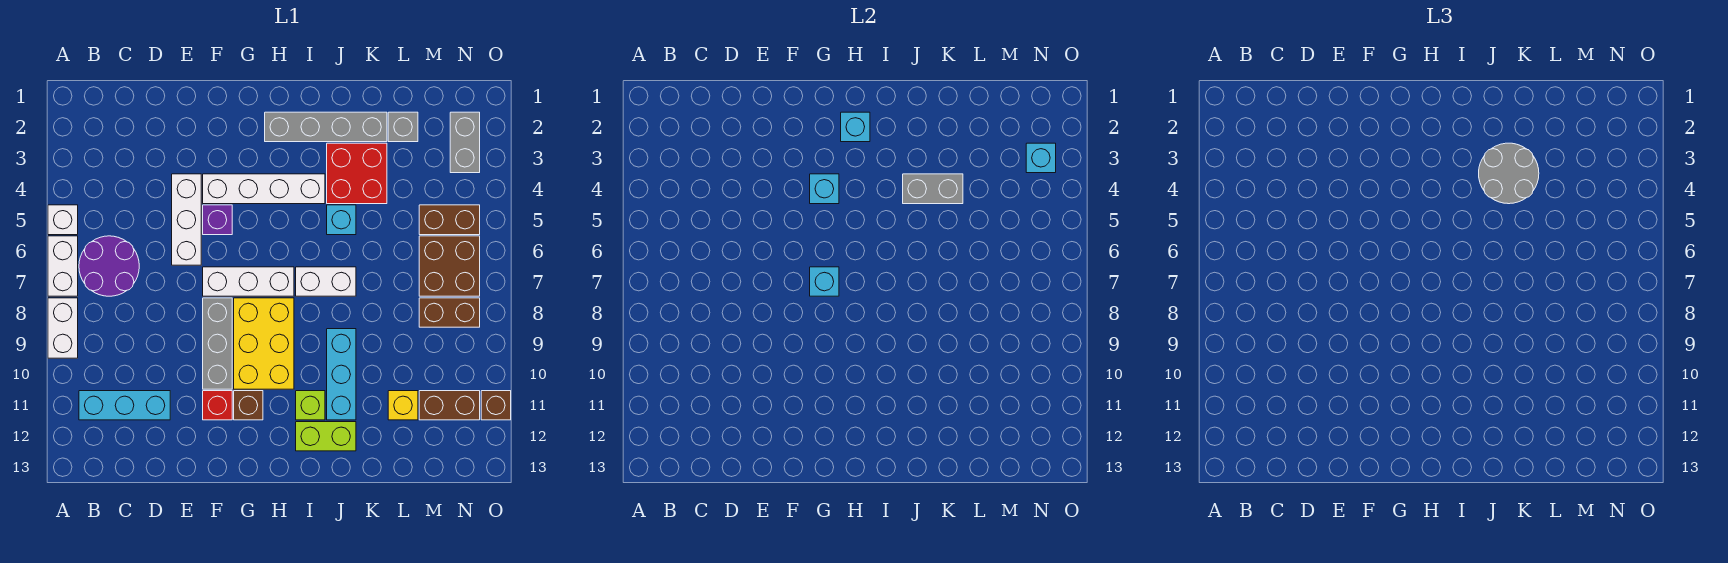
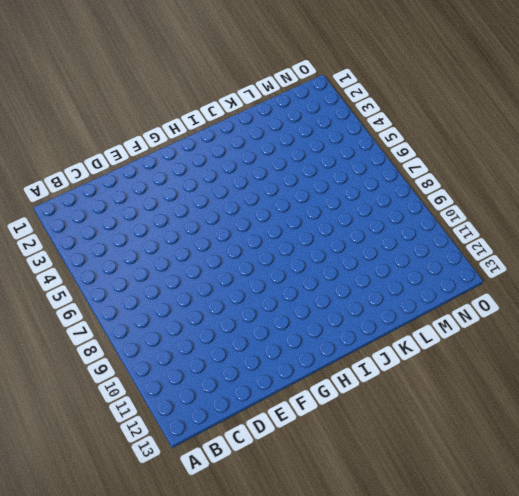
none -> white 1x1 brick [48,205,78,235]
none -> white 1x2 brick [48,236,78,296]
none -> white 1x2 brick [48,298,78,358]
none -> purple 2x2 round brick [79,236,139,296]

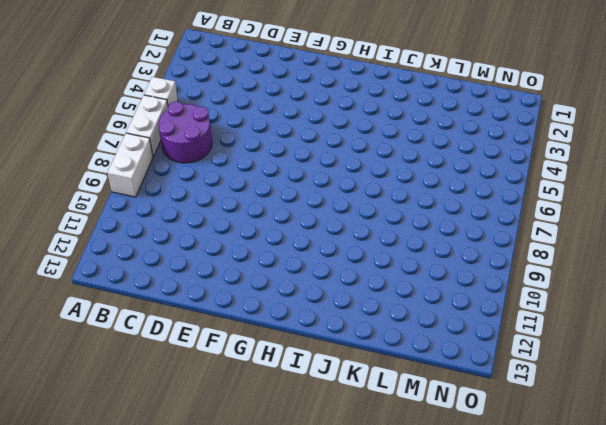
none -> cyan 1x3 brick [79,391,170,420]
none -> white 1x3 brick [172,174,201,265]
none -> white 1x4 brick [203,174,325,204]
none -> purple 1x1 brick [203,205,232,235]

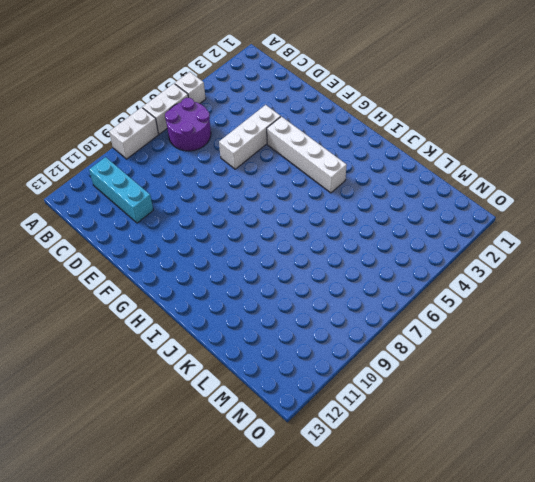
none -> purple 1x1 brick [203,205,232,235]
none -> white 1x3 brick [203,267,294,296]
none -> grey 1x3 brick [203,298,232,389]
none -> red 1x1 brick [203,391,232,420]

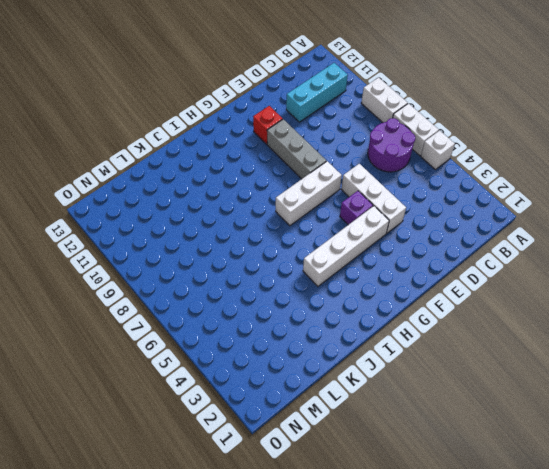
none -> yellow 2x3 brick [234,298,294,389]
none -> brown 1x1 brick [234,391,263,420]
none -> grey 1x4 brick [265,112,387,142]
none -> white 1x2 brick [296,267,356,296]

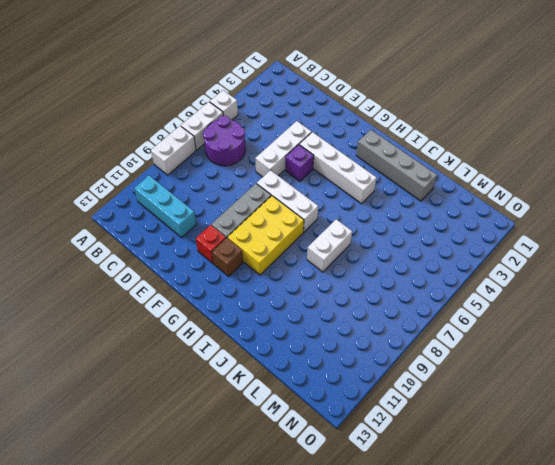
white 1x2 brick [307,219,352,272] -> white 1x2 brick turned to [296,267,356,296]
none -> lime 1x1 brick [296,391,325,420]
none -> lime 1x2 brick [296,422,356,451]
none -> red 2x2 brick [327,143,387,204]
none -> cyan 1x1 brick [327,205,356,235]

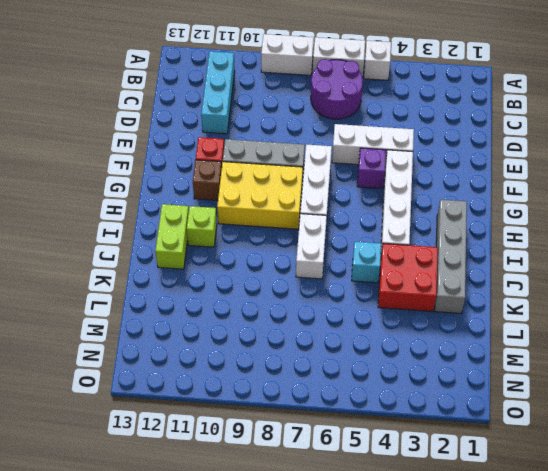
none -> cyan 1x3 brick [327,329,356,420]
none -> grey 1x1 brick [388,112,418,142]
none -> yellow 1x1 brick [388,391,418,420]
none -> brown 1x2 brick [419,205,480,235]

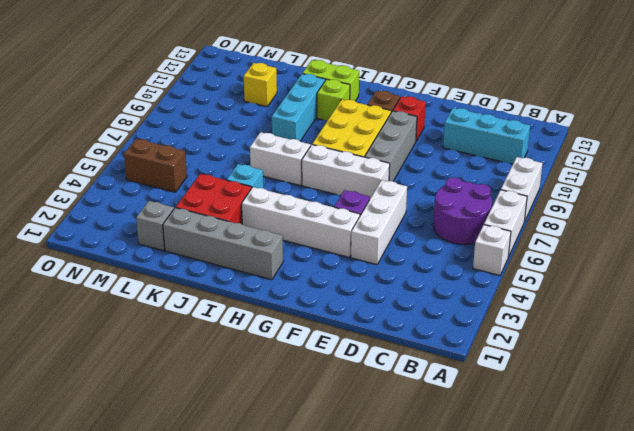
none -> brown 2x2 brick [419,236,480,296]
none -> brown 1x2 brick [419,298,480,327]
none -> brown 1x2 brick [419,391,480,420]
none -> grey 1x2 brick [450,112,480,173]

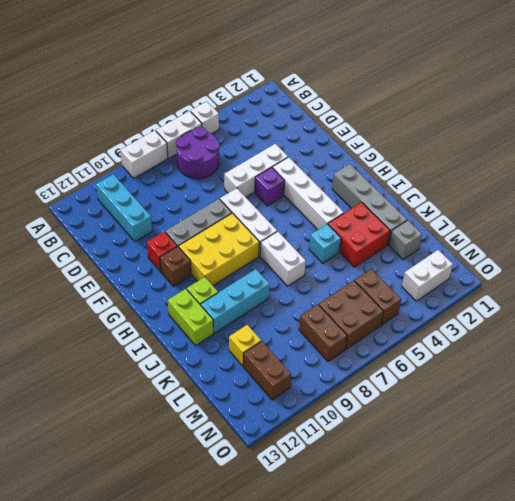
white 1x2 brick [402,250,453,301] -> grey 1x2 brick [450,112,480,173]
none -> brown 1x1 brick [481,391,511,420]
none -> cyan 1x1 brick [810,174,839,204]
none -> cyan 1x1 brick [810,267,839,296]
none -> cyan 1x1 brick [841,112,870,142]

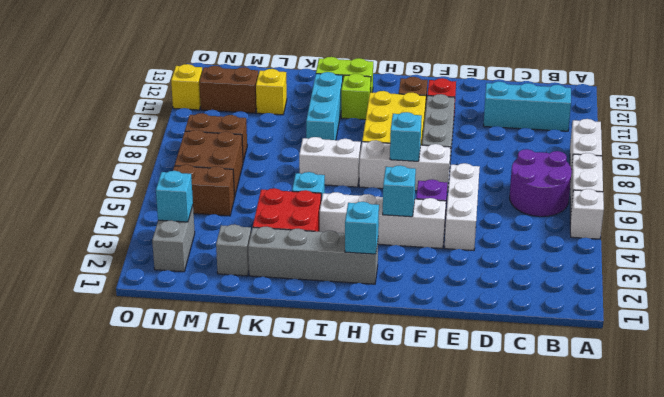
yellow 1x1 brick [171,64,203,110] -> brown 1x1 brick [481,391,511,420]
none -> grey 1x2 brick [903,174,963,204]
none -> grey 2x2 round brick [1479,143,1539,204]

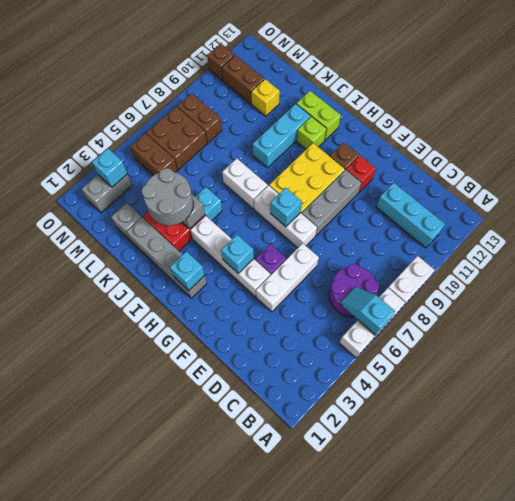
cyan 1x2 slope [340,287,395,335] -> none

